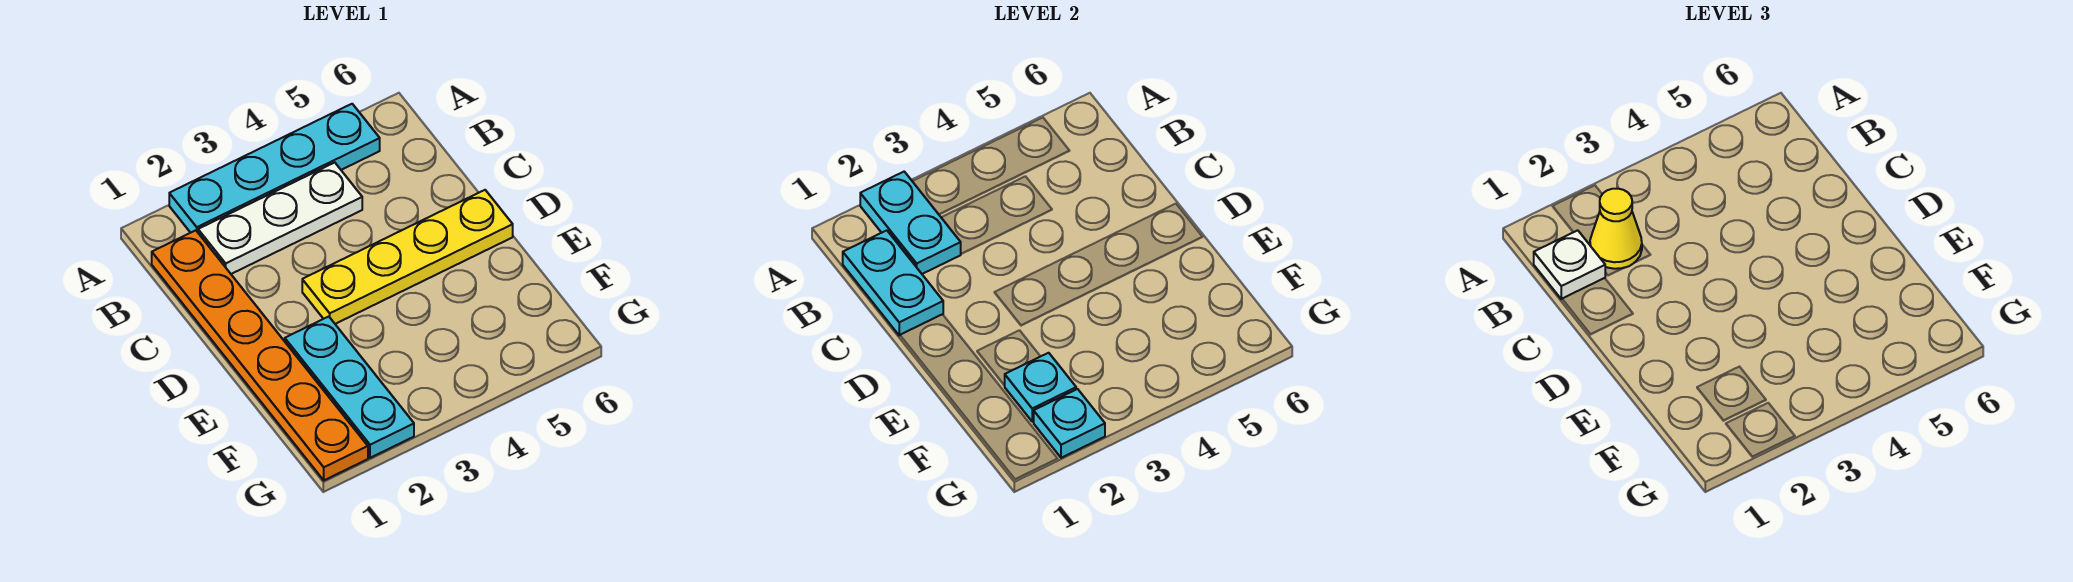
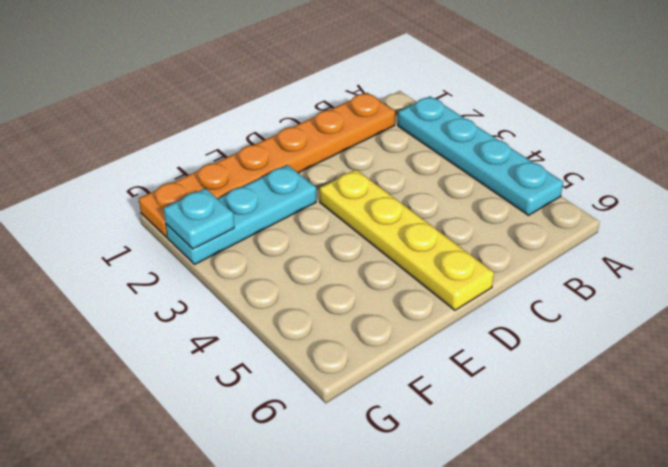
none -> white 1x3 plate [198,163,362,274]
none -> cyan 1x2 plate [860,172,961,274]

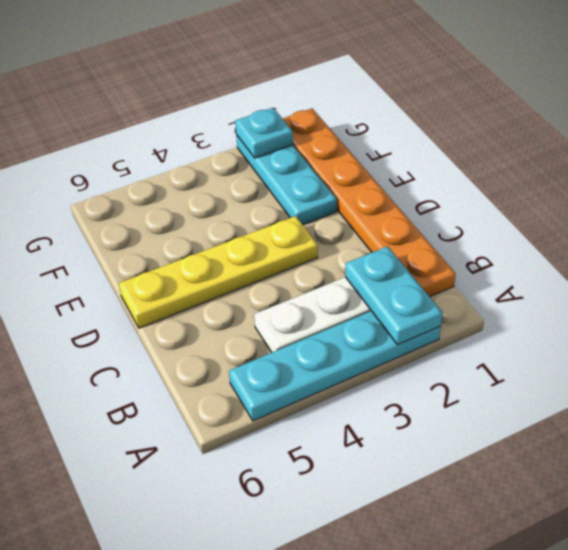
none -> cyan 1x2 plate [843,230,943,335]
none -> cyan 1x1 plate [1004,353,1076,421]

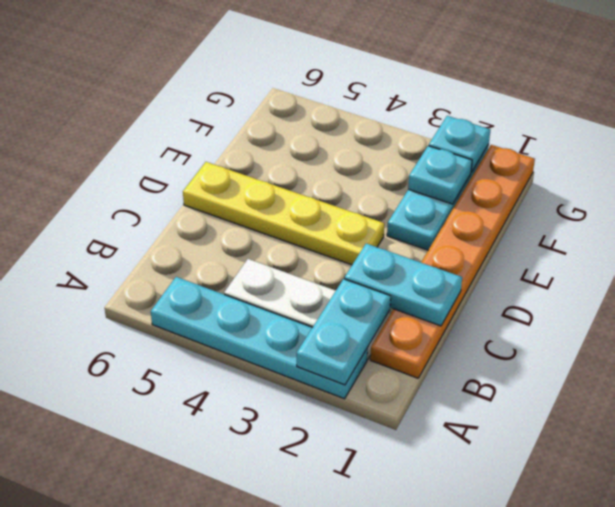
cyan 1x2 plate [345,244,462,326] -> cyan 1x2 plate turned to [843,230,943,335]
none -> white 1x1 plate [1534,230,1605,299]
none -> yellow 1x1 cone [1590,189,1642,269]

